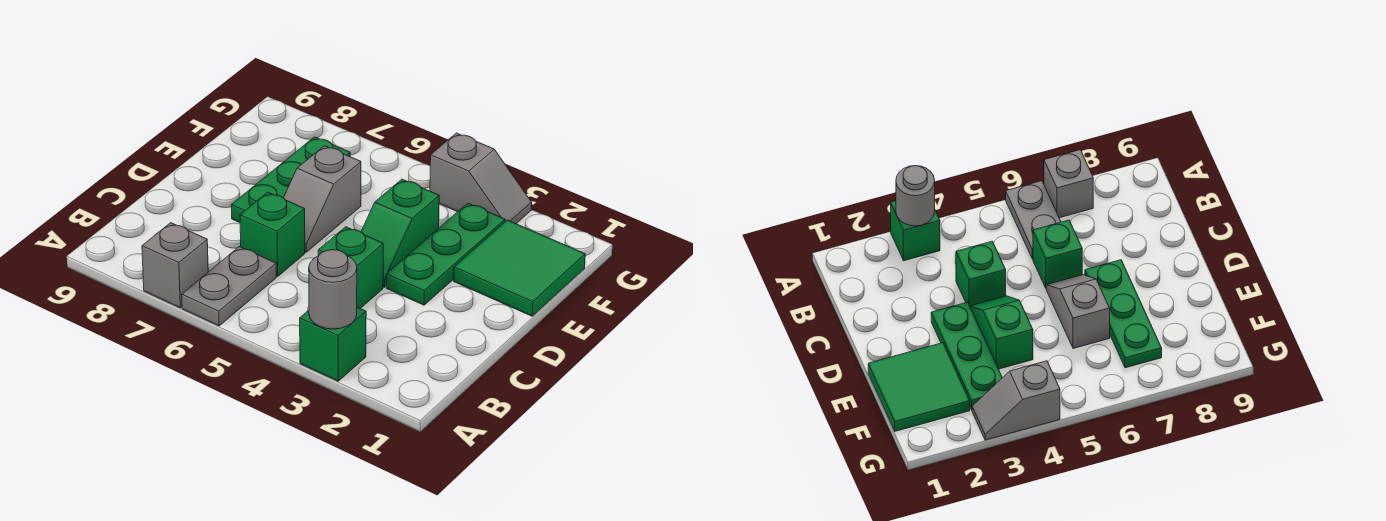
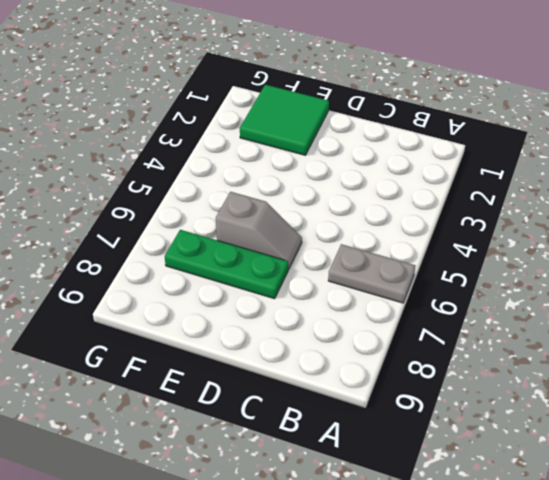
none -> green 1x1 brick [300,307,366,381]
none -> grey 1x1 brick [142,223,208,308]
none -> green 1x1 brick [318,227,383,308]

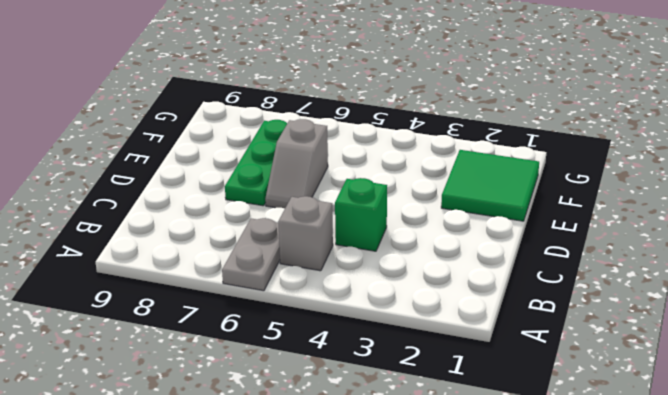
grey 1x1 brick [278,196,333,271] -> grey 1x1 brick moved to [142,223,208,308]
none -> green 1x1 brick [300,307,366,381]
none -> green 1x1 brick [240,192,305,276]
none -> green 1x3 plate [386,203,505,305]

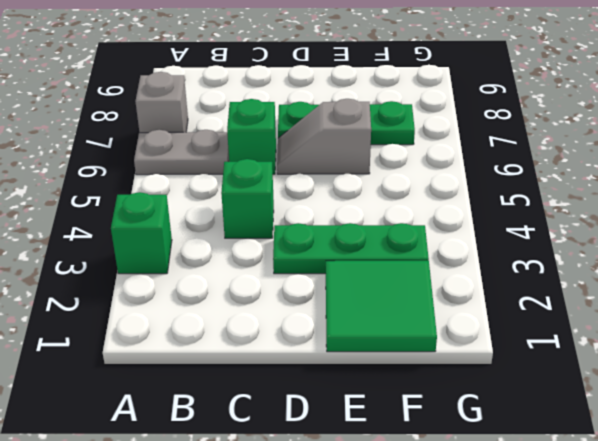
none -> green 1x2 slope [361,179,439,287]
none -> grey 1x2 slope [430,133,532,224]
none -> grey 1x1 round brick [309,250,357,329]

